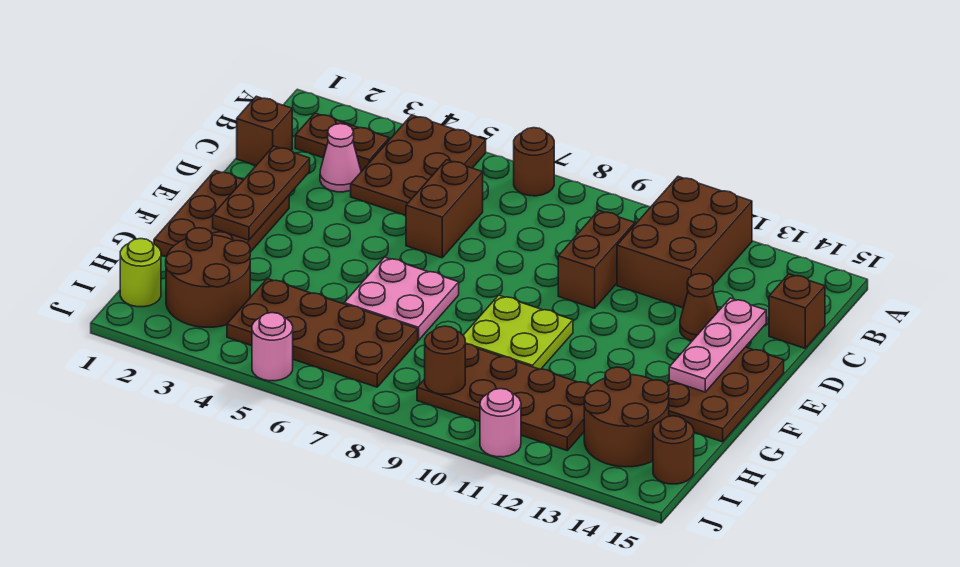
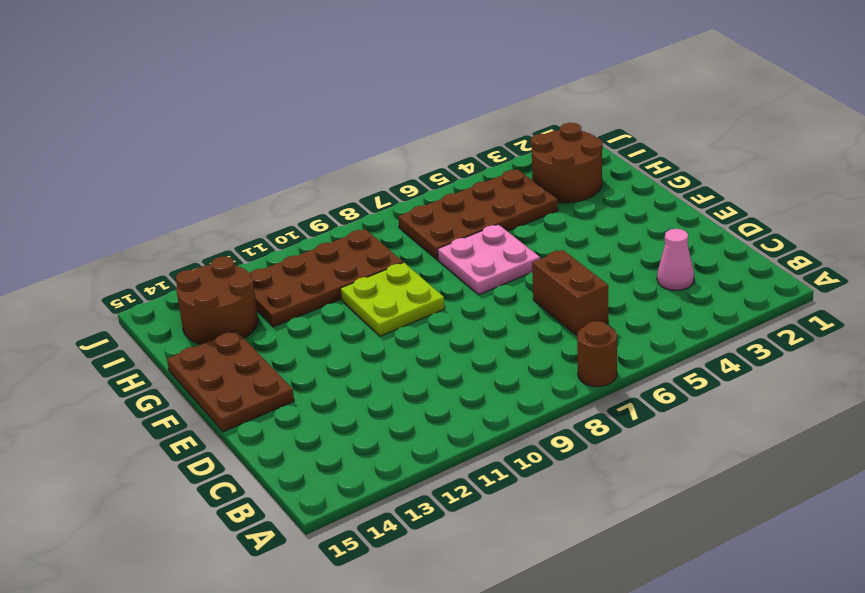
none -> brown 2x3 plate [351,115,486,215]
none -> brown 2x3 brick [617,177,752,308]
none -> brown 1x2 plate [295,113,389,171]

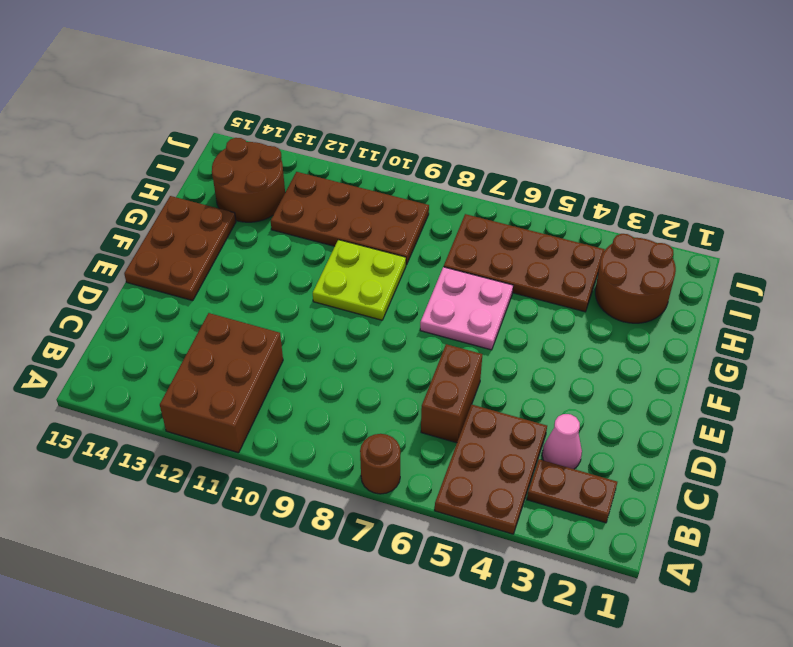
none -> brown 1x1 brick [237,96,292,165]
none -> brown 1x2 brick [558,210,635,308]
none -> brown 1x1 brick [769,274,825,348]

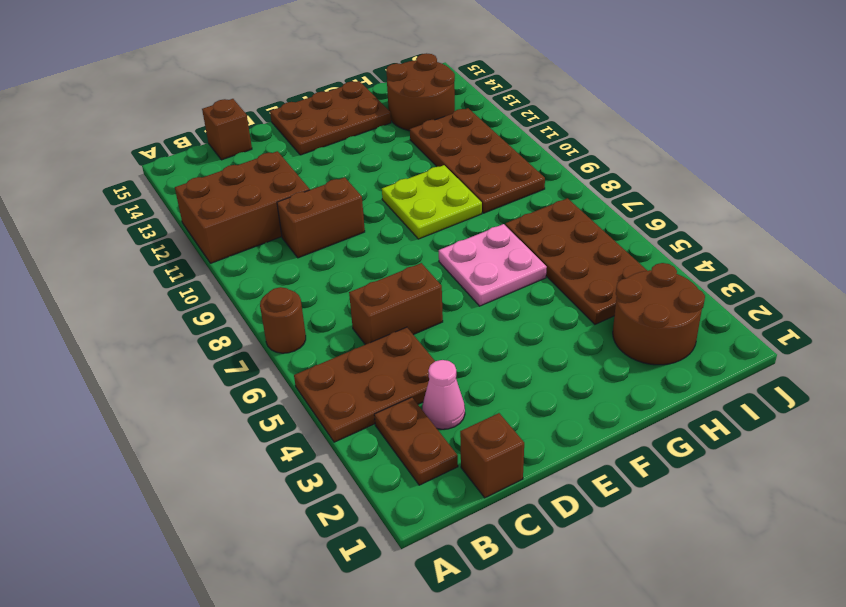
none -> brown 1x1 cone [680,274,718,341]
none -> brown 2x3 plate [154,171,289,257]
none -> lime 1x1 round brick [120,239,161,307]

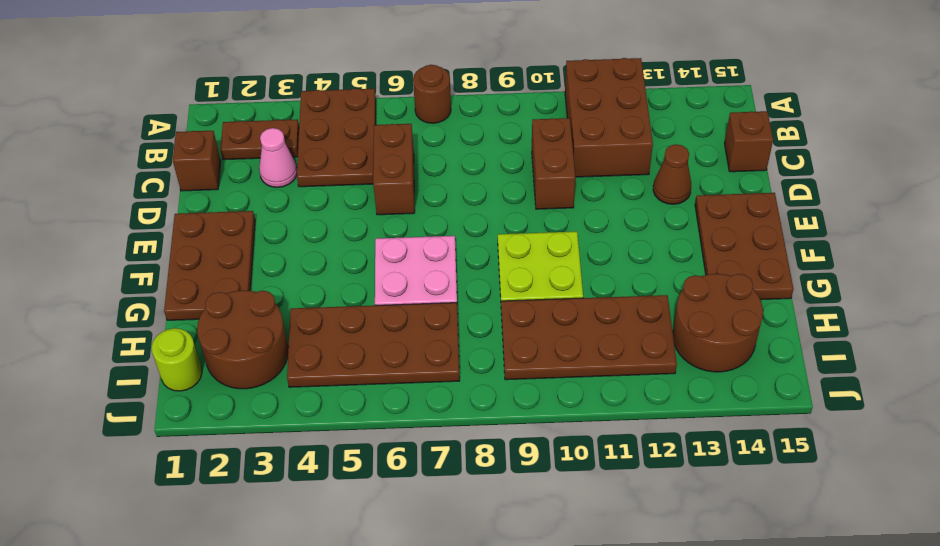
none -> brown 1x1 round brick [653,416,694,484]
none -> pink 1x1 round brick [252,313,293,381]
none -> pink 1x1 round brick [480,389,521,457]

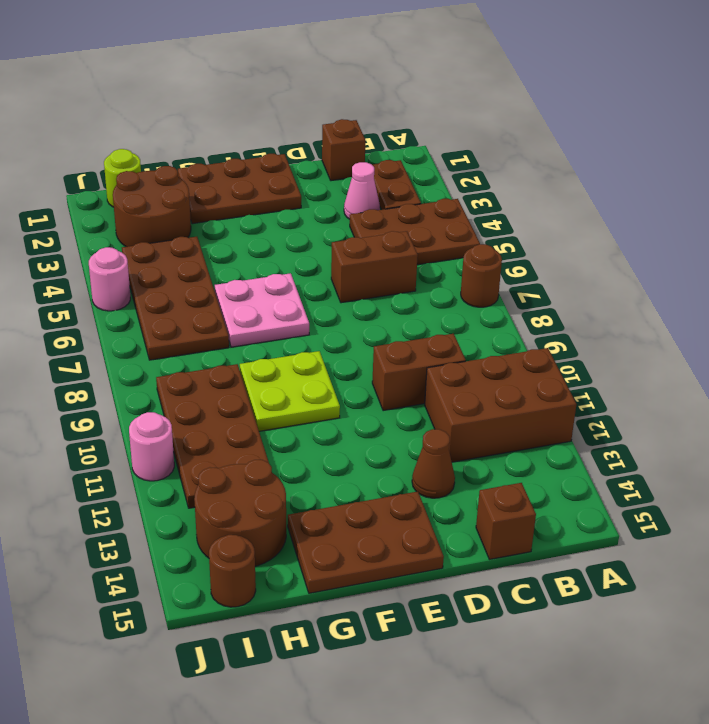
none -> brown 1x3 plate [213,146,310,240]
none -> pink 1x3 plate [669,298,766,392]
none -> brown 1x1 round brick [425,326,465,394]

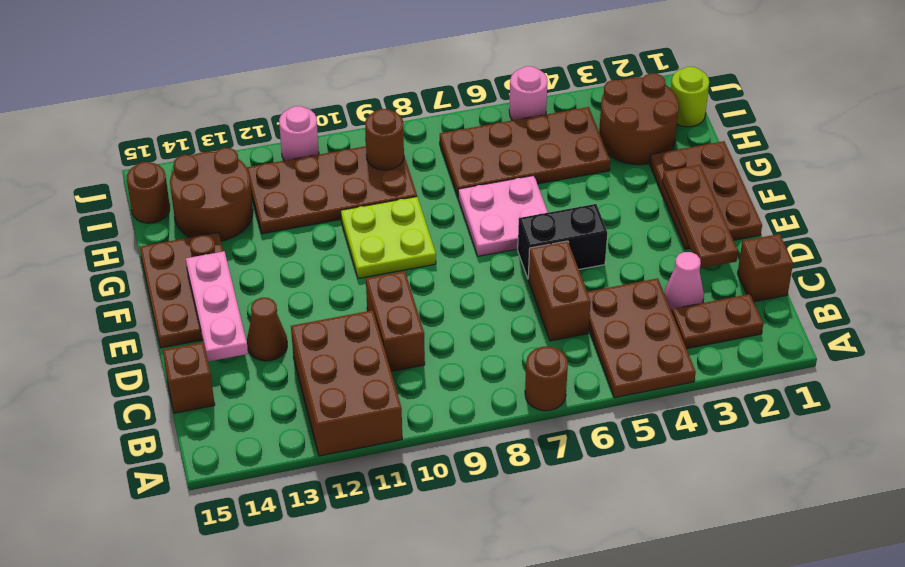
black 1x2 brick [518,204,607,278] -> none

